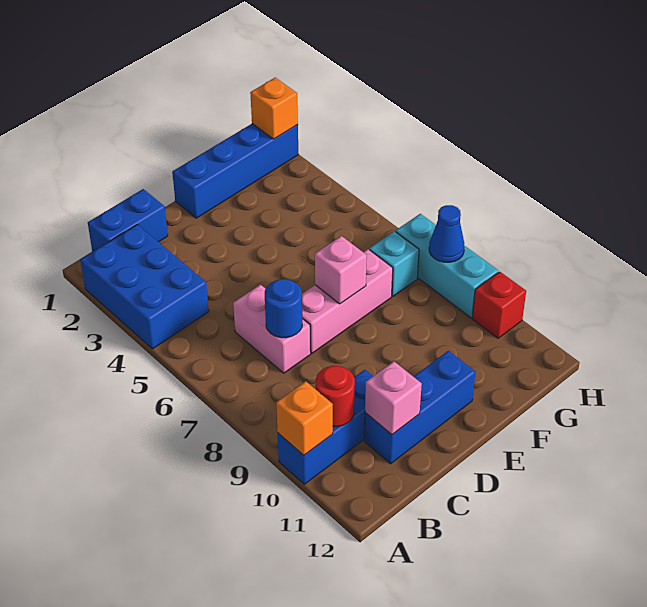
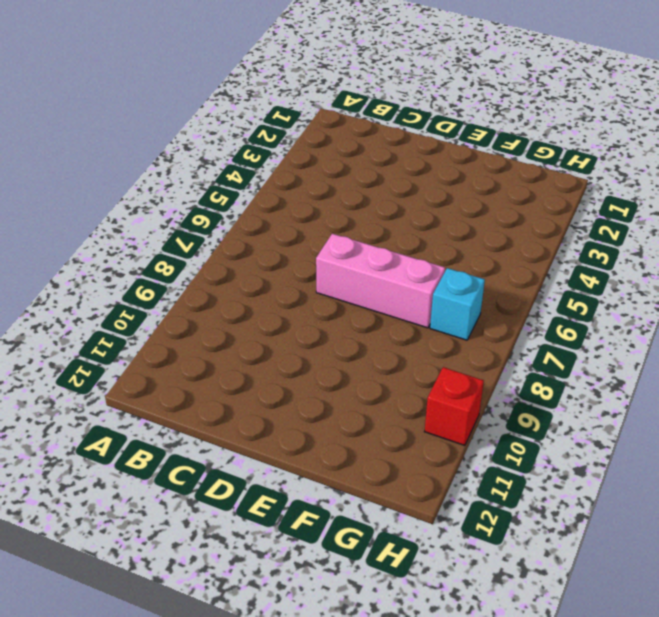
none -> blue 2x3 brick [80,225,209,349]
none -> blue 1x3 brick [278,370,373,484]
none -> blue 1x2 brick [88,189,168,252]

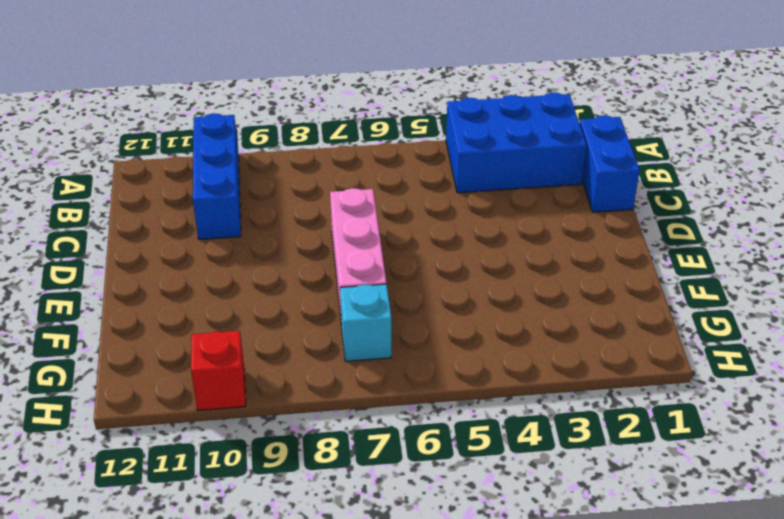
none -> pink 1x2 brick [233,285,311,373]
none -> blue 1x3 brick [364,351,475,464]
none -> blue 1x4 brick [172,124,298,218]

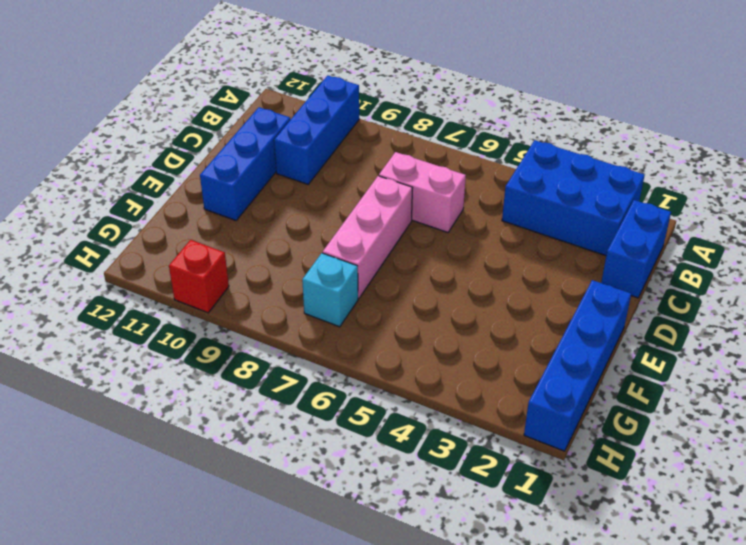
none -> cyan 1x3 brick [396,214,498,318]
none -> orange 1x1 brick [276,381,333,455]
none -> red 1x1 round brick [316,366,355,427]

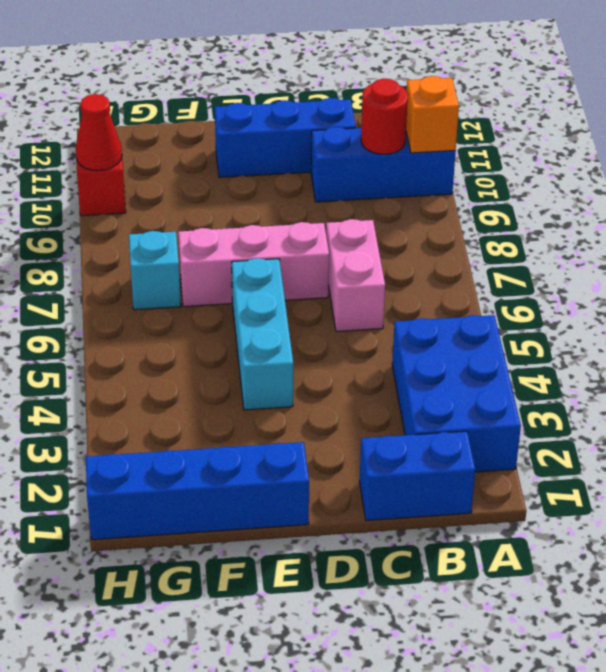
cyan 1x3 brick [232,258,293,410] -> cyan 1x3 brick moved to [396,214,498,318]
red 1x1 cone [76,94,122,171] -> none
none -> blue 1x1 round brick [265,279,302,338]
none -> pink 1x1 brick [365,362,422,434]
none -> pink 1x1 brick [315,236,367,304]

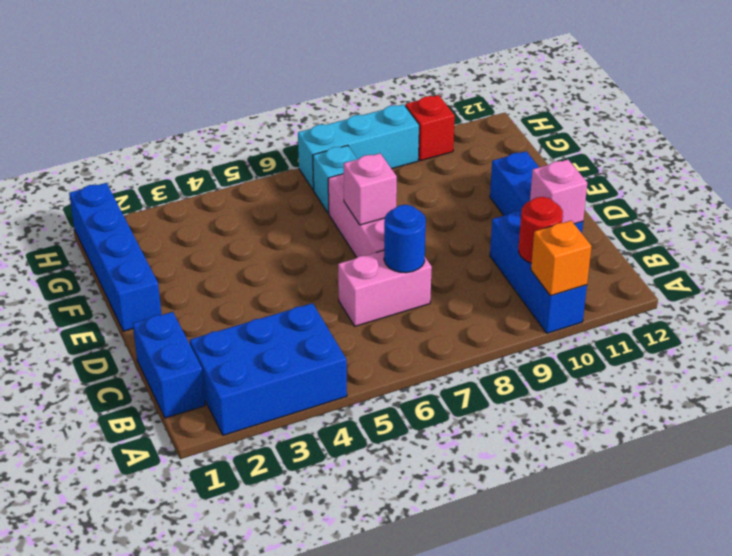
none -> orange 1x1 brick [250,78,298,139]
none -> blue 1x1 cone [429,205,464,262]

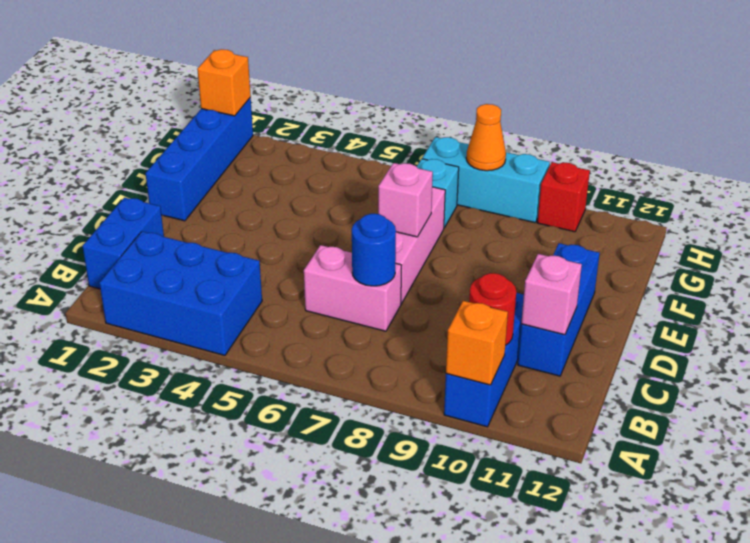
orange 1x1 cone [466,104,506,171] -> blue 1x1 cone [429,205,464,262]

